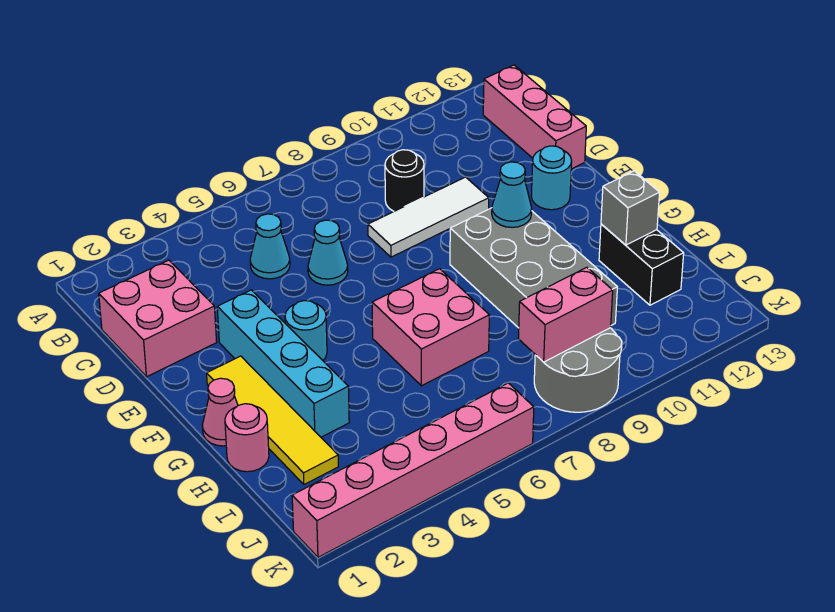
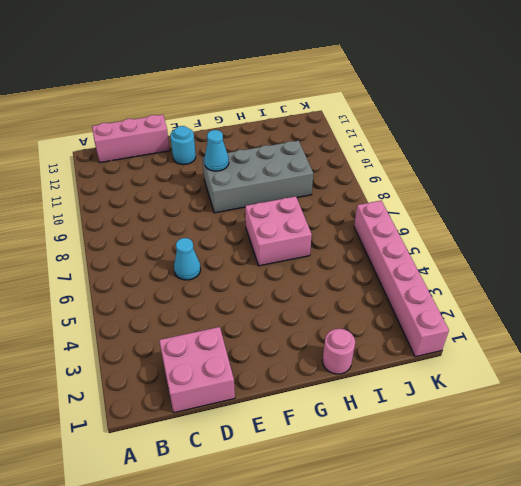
none -> cyan 1x1 cone [250,214,290,279]
none -> black 1x1 round brick [385,150,424,211]
none -> white 1x3 tile [368,177,489,257]

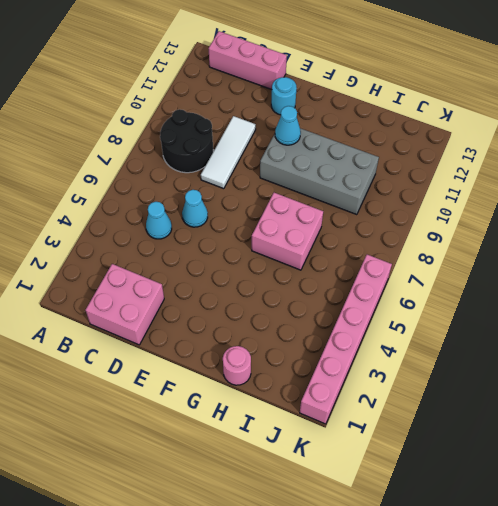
black 2x2 round brick [160,109,213,173] -> black 1x1 round brick [385,150,424,211]
none -> cyan 1x4 brick [217,290,349,437]
none -> yellow 1x4 tile [207,356,339,485]
none -> cyan 1x1 round brick [285,301,327,360]

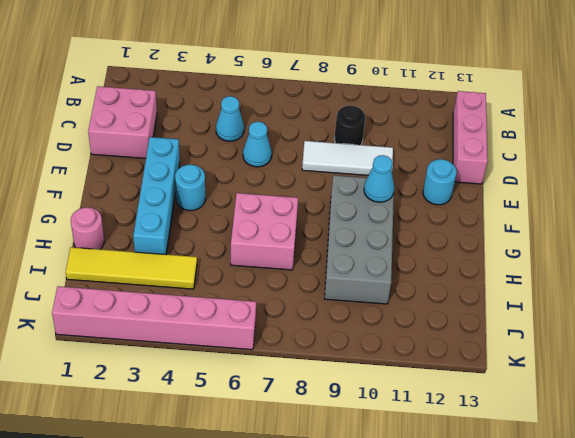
yellow 1x4 tile [66,247,197,289] -> yellow 1x4 tile turned to [207,356,339,485]
none -> pink 1x1 cone [202,378,238,446]
none -> black 1x2 brick [599,224,684,305]
none -> grey 2x2 round brick [534,328,622,412]

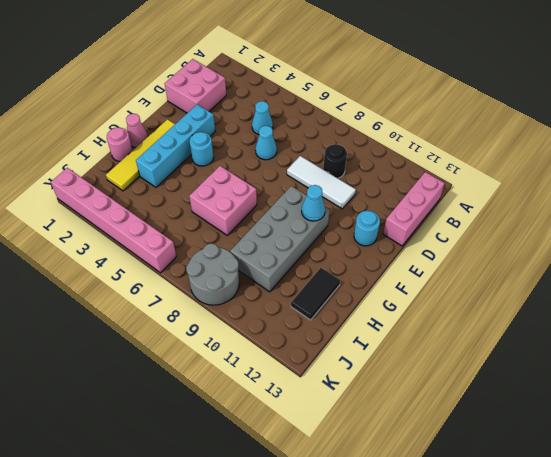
black 1x2 tile [291,268,340,320] -> black 1x2 brick [599,224,684,305]
none -> grey 1x1 brick [601,171,660,245]
none -> pink 1x2 brick [518,267,613,362]

